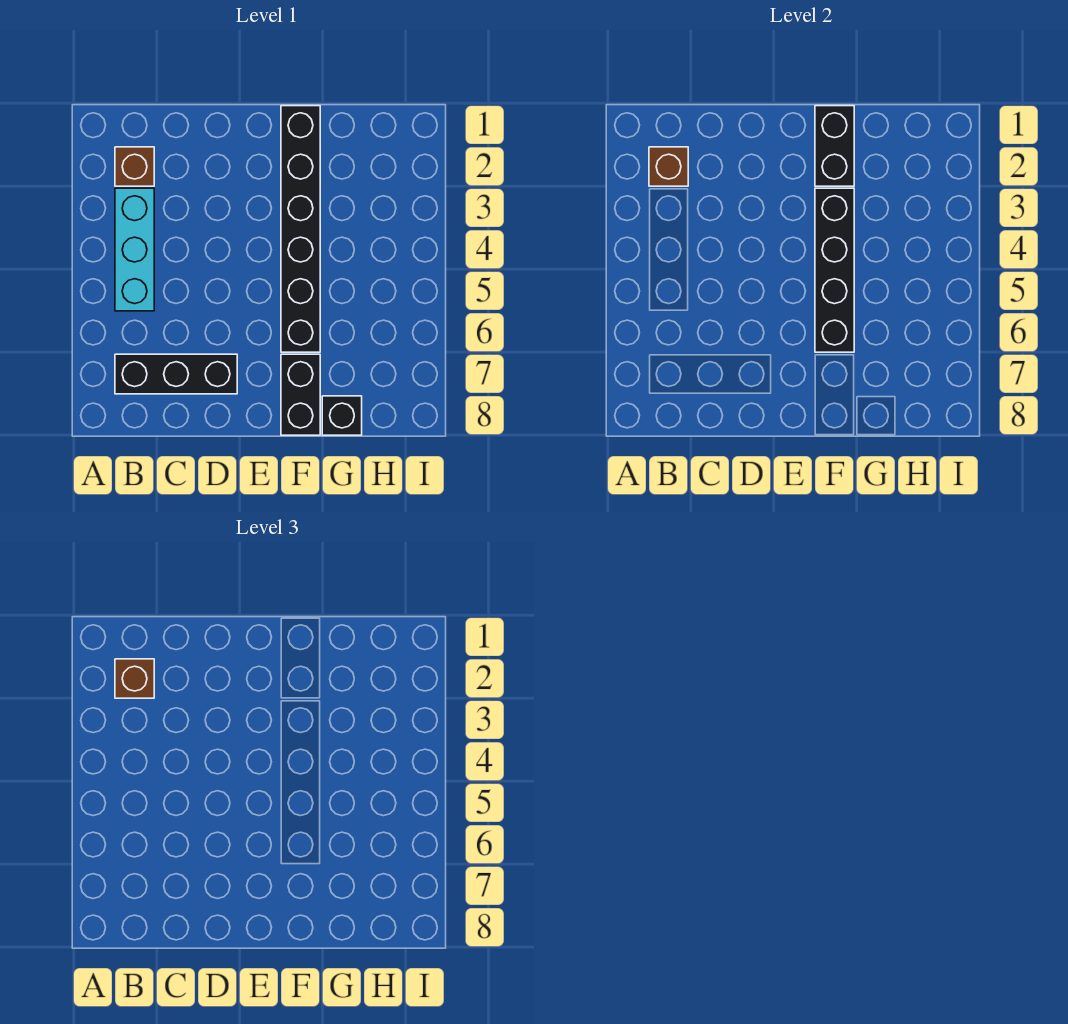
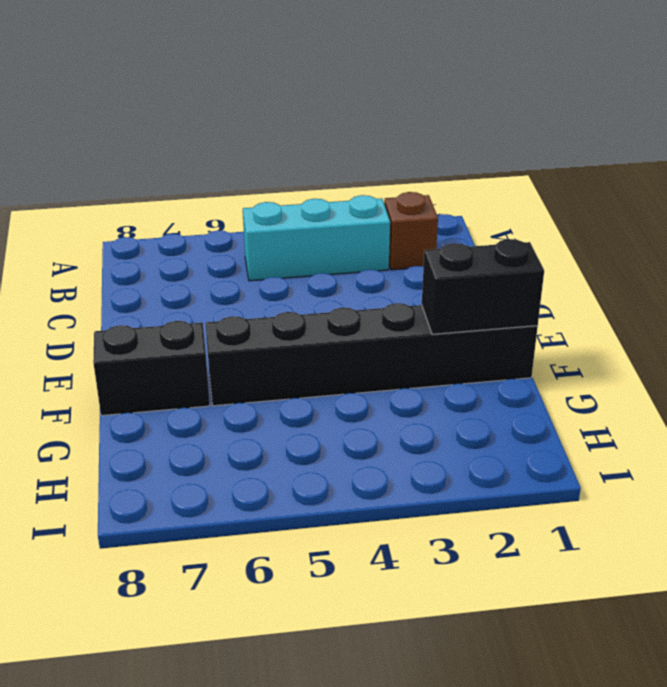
none -> black 1x3 brick [115,354,237,394]
none -> black 1x1 brick [322,396,362,435]

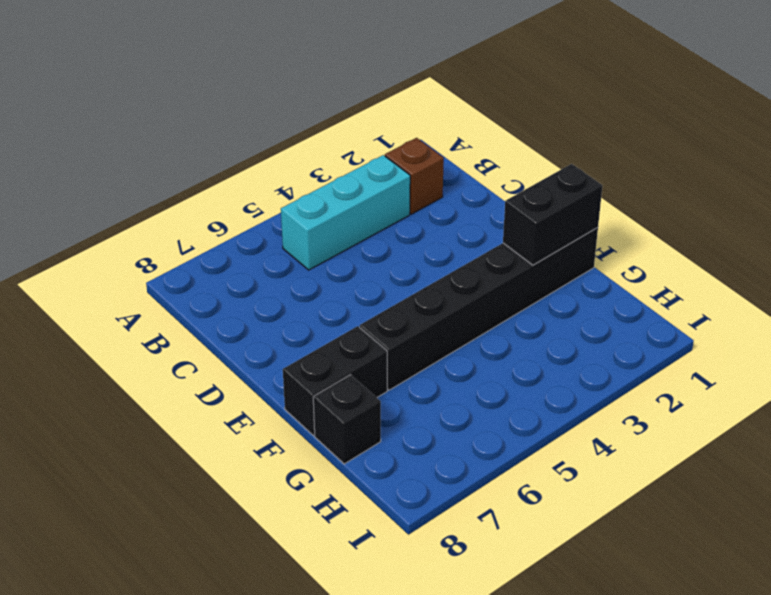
none -> black 1x3 brick [115,354,237,394]
none -> brown 1x1 brick [649,147,688,186]

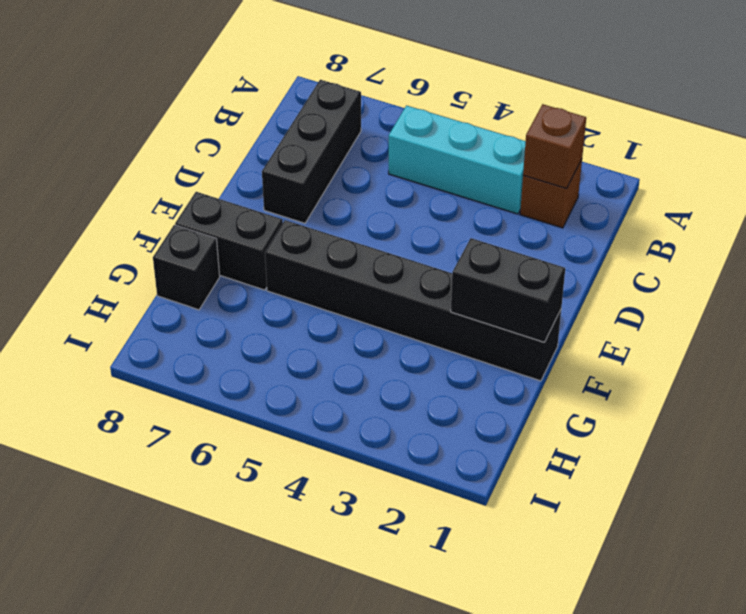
none -> black 1x4 brick [815,188,854,352]
none -> brown 1x1 brick [115,659,154,698]

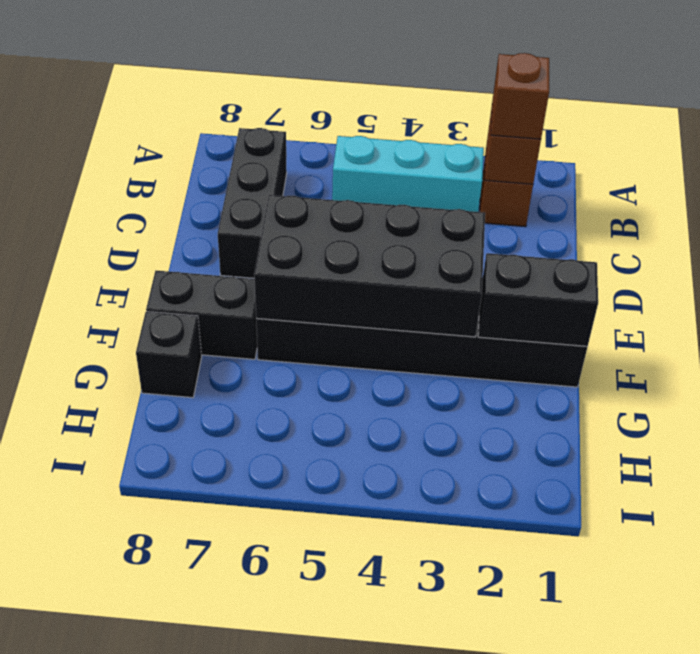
black 2x4 brick [254,195,485,337] -> black 1x4 brick [815,188,854,352]

